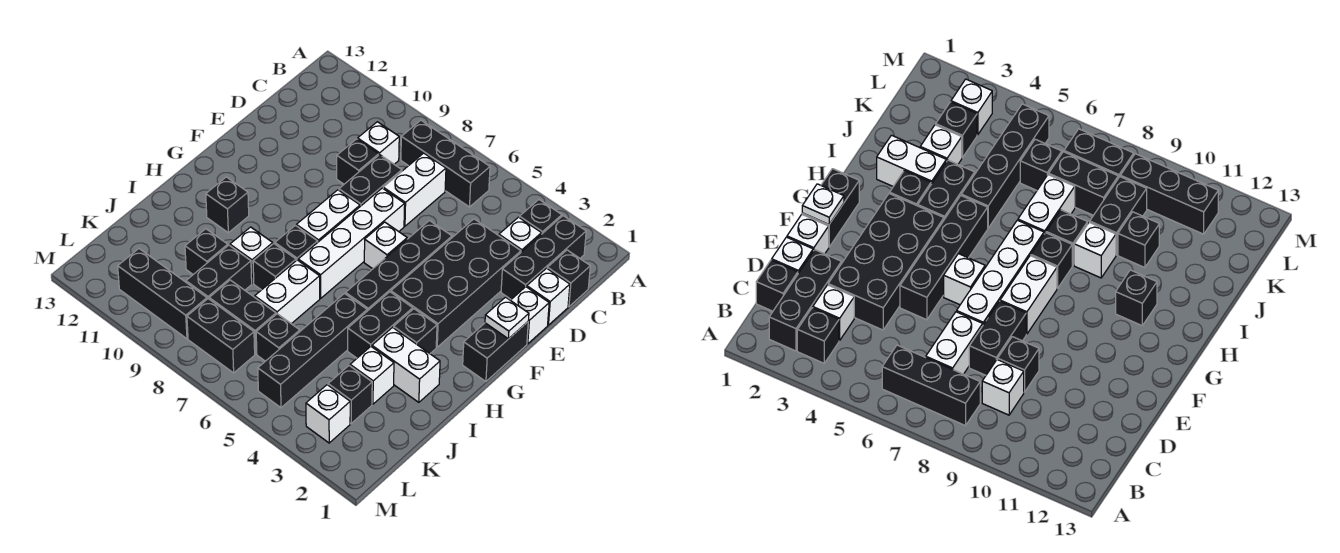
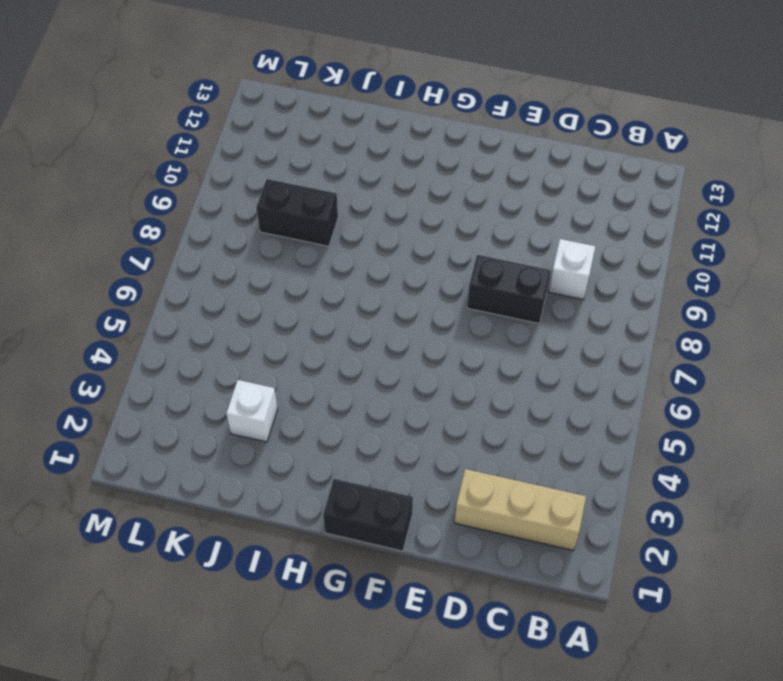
tan 1x3 brick [455,469,586,550] -> black 1x3 brick [501,216,586,299]
none -> black 1x1 brick [519,200,562,234]
none -> black 1x3 brick [401,120,490,207]
none -> black 1x1 brick [547,250,590,307]
none -> white 1x1 brick [499,217,541,252]

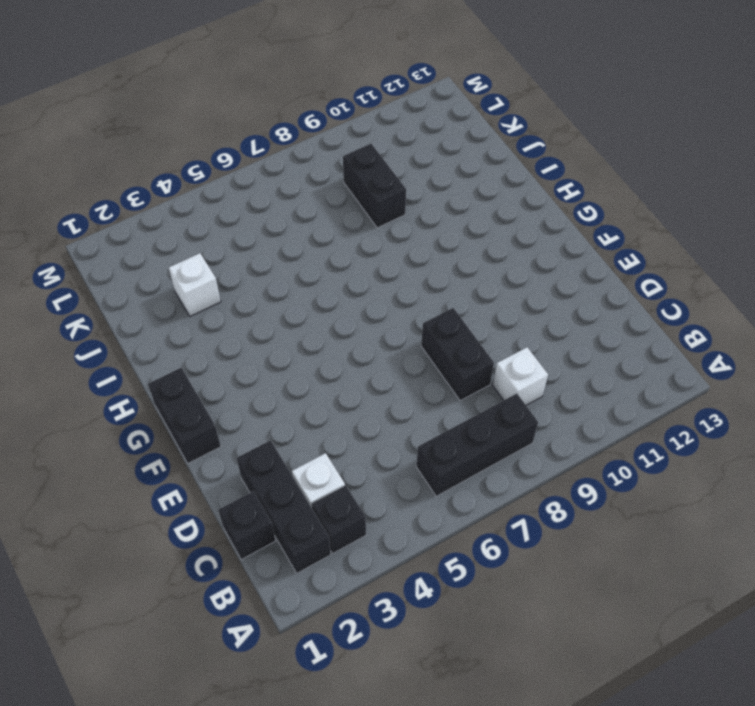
none -> white 1x2 brick [383,153,446,226]
none -> white 1x1 brick [527,268,570,325]
none -> black 2x4 brick [391,219,521,347]
none -> black 1x1 brick [337,139,379,184]

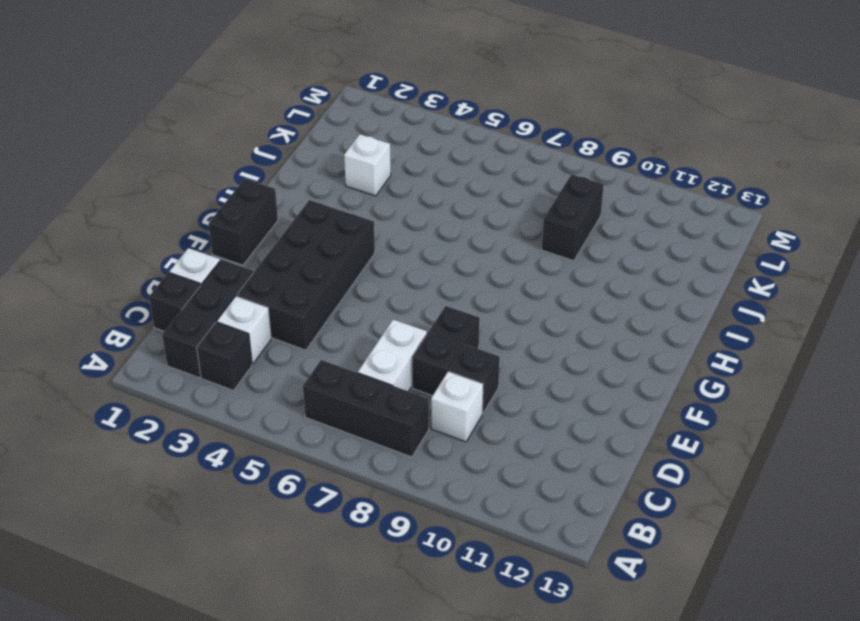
none -> white 1x1 brick [511,287,549,344]
none -> black 1x4 brick [346,221,452,311]
none -> white 1x4 brick [298,188,405,298]
none -> white 1x1 brick [364,222,407,269]

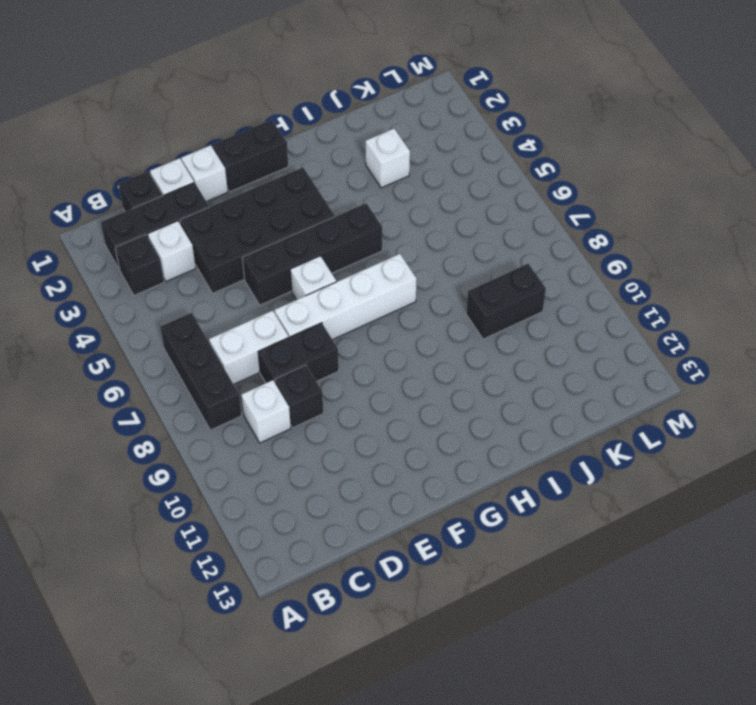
none -> white 1x2 brick [296,190,360,242]
none -> black 1x1 brick [394,309,437,353]
none -> black 1x2 brick [348,292,413,358]
none -> black 1x1 brick [275,225,318,260]

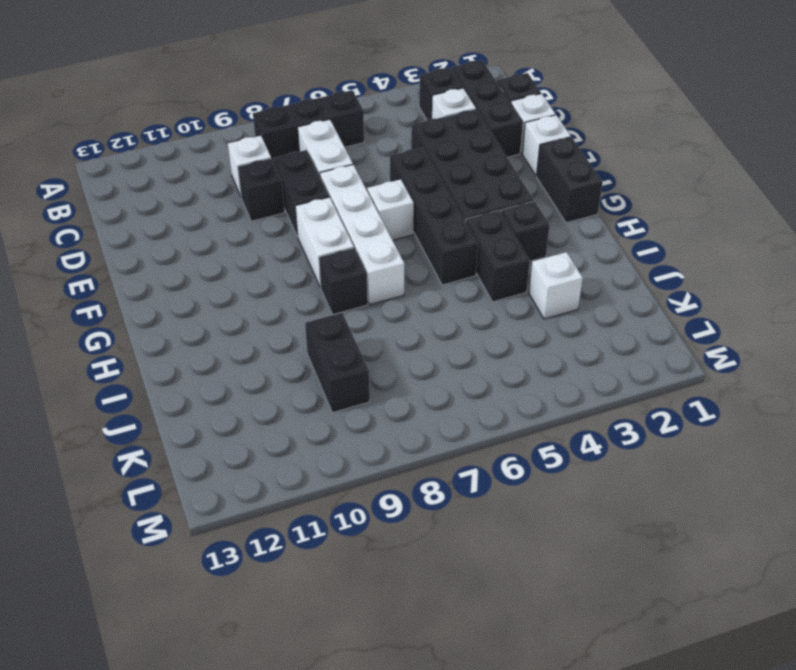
none -> black 1x1 brick [206,177,249,233]
none -> white 1x2 brick [372,327,440,402]
none -> black 1x4 brick [258,294,367,408]
none -> white 1x2 brick [255,260,320,324]

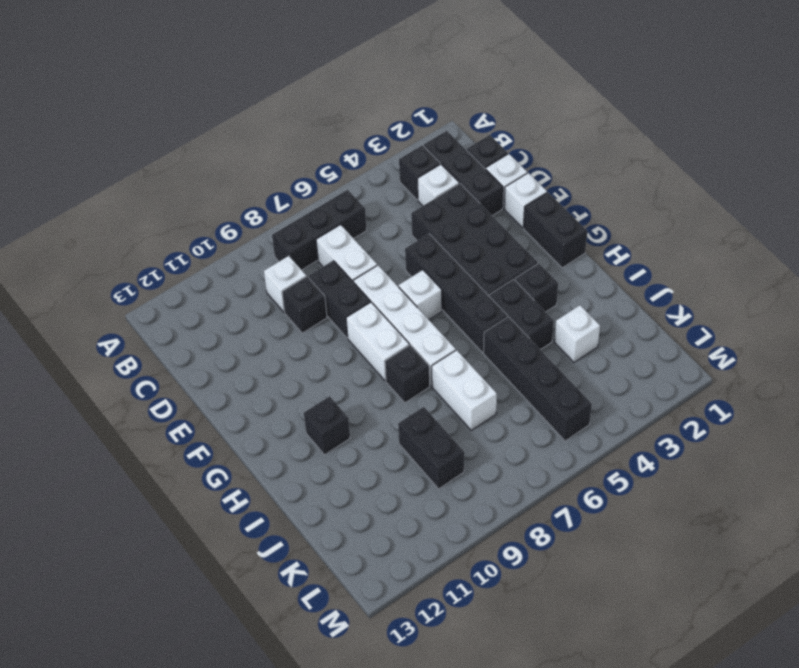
none -> white 1x2 brick [372,327,440,402]
none -> black 1x1 brick [253,244,296,290]
none -> white 1x1 brick [230,227,273,283]
none -> black 1x1 brick [185,229,228,274]

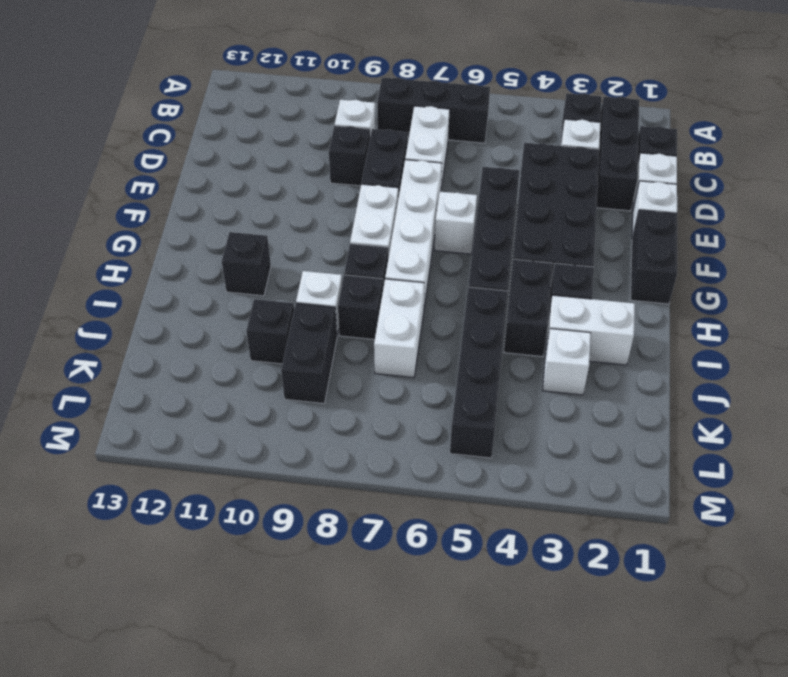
none -> black 1x1 brick [328,366,372,423]
none -> black 1x1 brick [256,314,300,361]
none -> black 1x2 brick [209,280,276,354]
none -> white 1x1 brick [306,385,350,443]

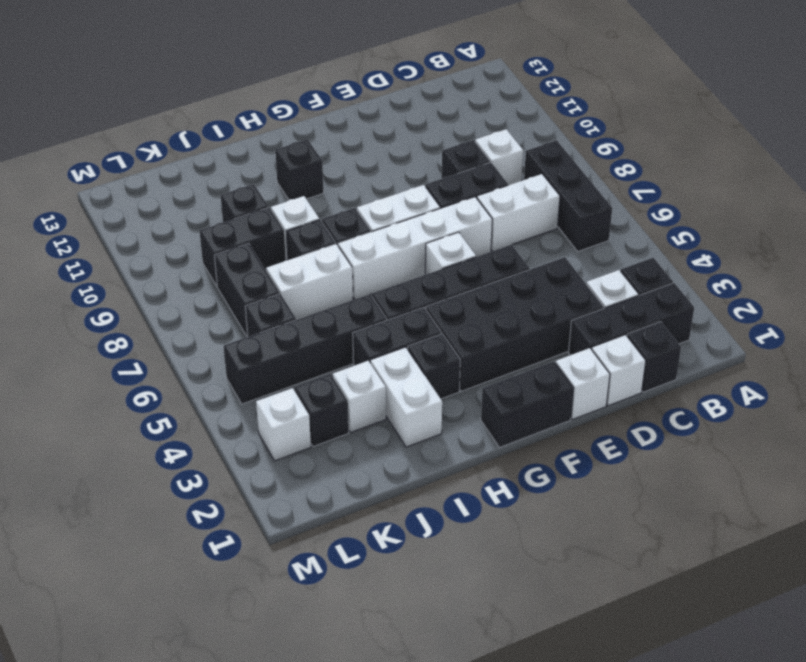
none -> black 1x2 brick [187,299,255,373]
none -> black 1x3 brick [118,249,207,339]
none -> white 1x1 plate [485,297,529,339]

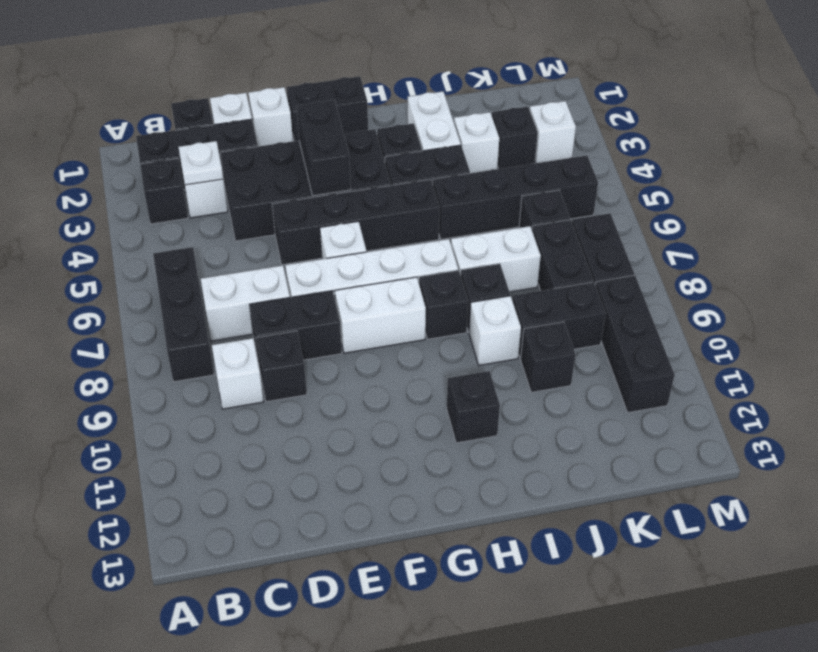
white 1x1 plate [179,141,223,185] -> white 1x1 plate moved to [485,297,529,339]
black 1x2 brick [297,100,351,196] -> none

